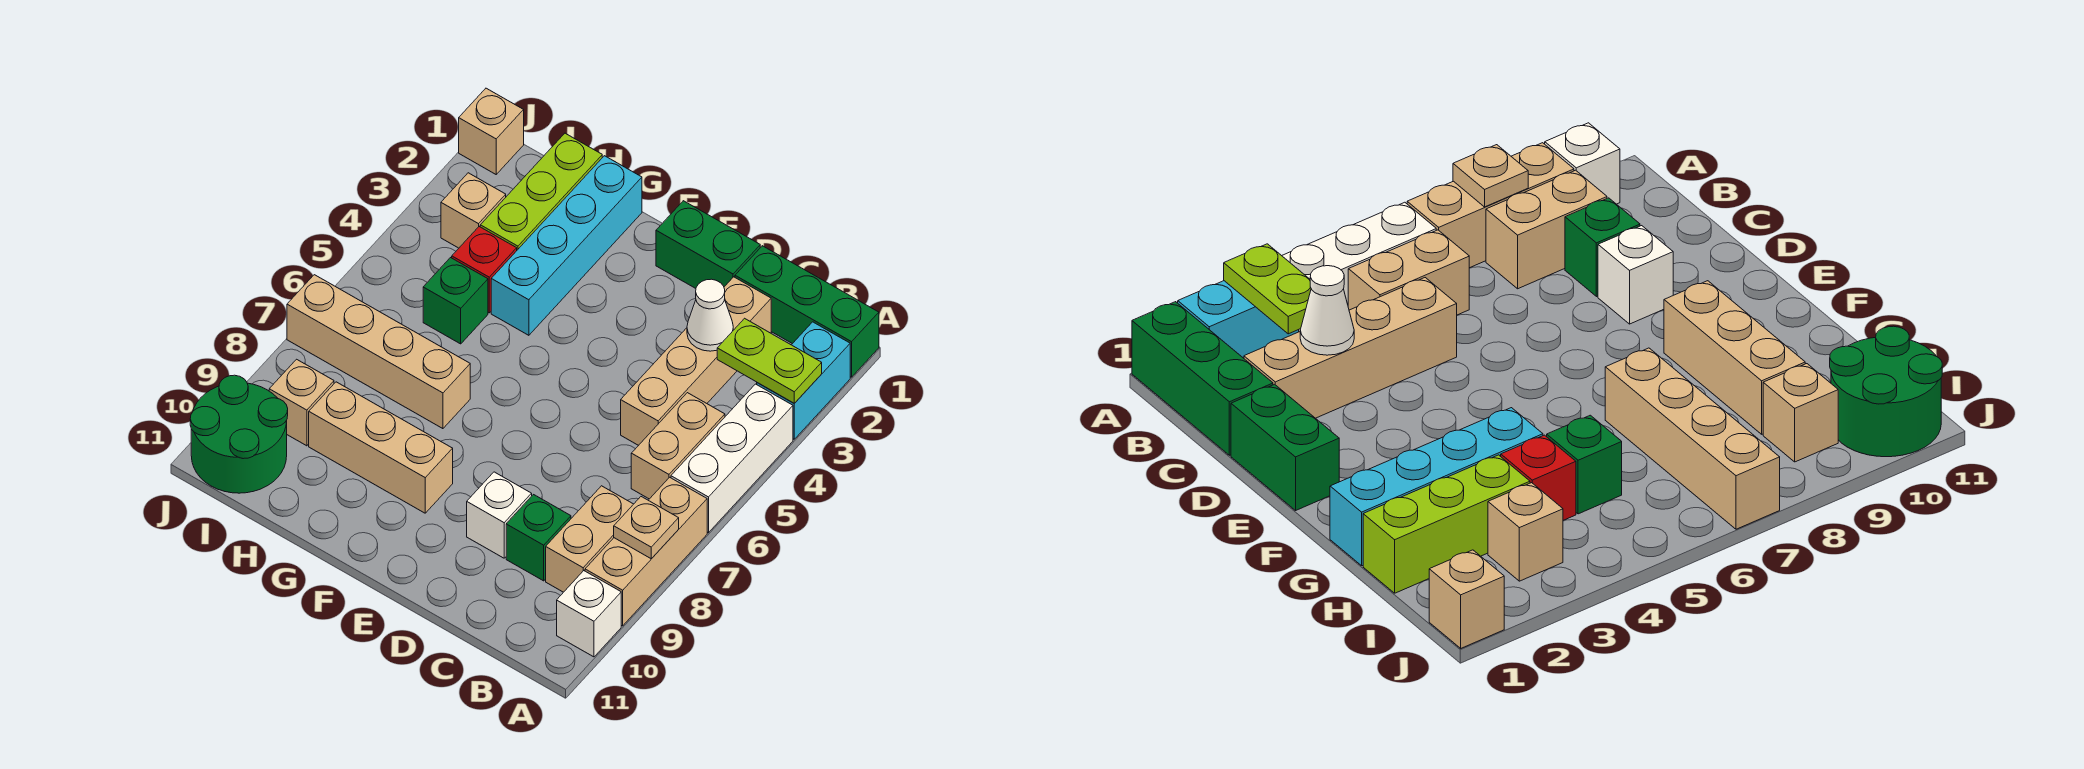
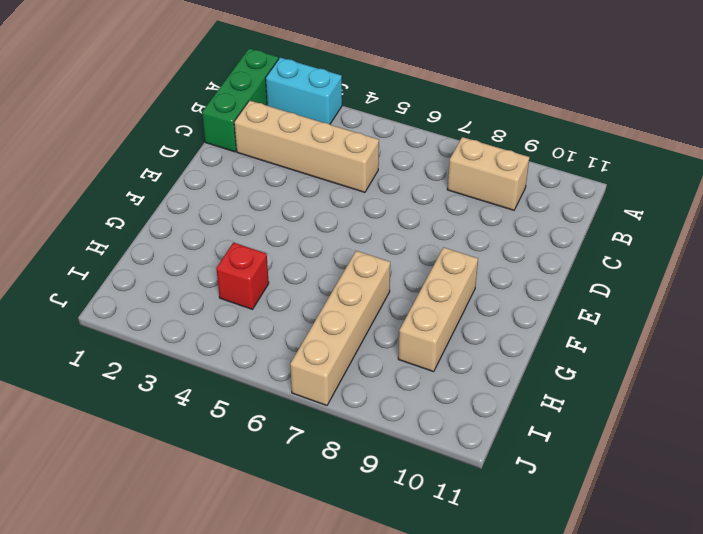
none -> white 1x3 brick [671,384,793,533]
none -> tan 1x3 brick [585,477,707,626]
none -> white 1x1 brick [557,571,621,657]

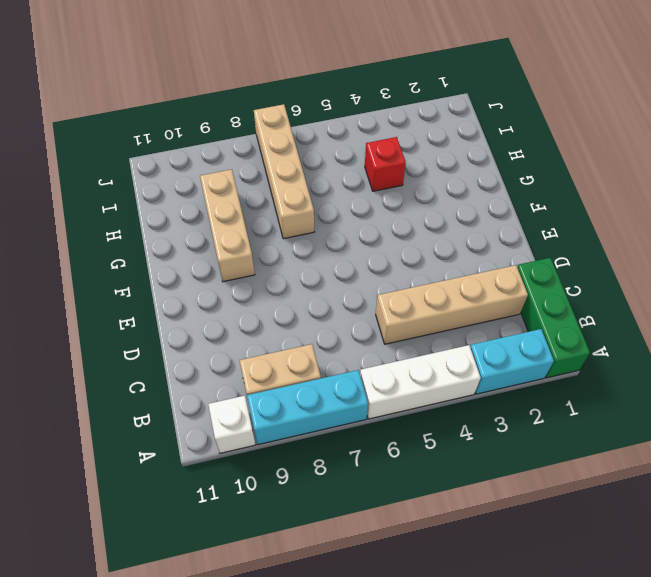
cyan 1x3 brick [247,370,368,445] -> tan 1x3 brick [585,477,707,626]
none -> tan 1x2 brick [631,393,725,499]
none -> green 1x1 brick [506,495,571,581]
none -> green 1x2 brick [656,201,760,288]

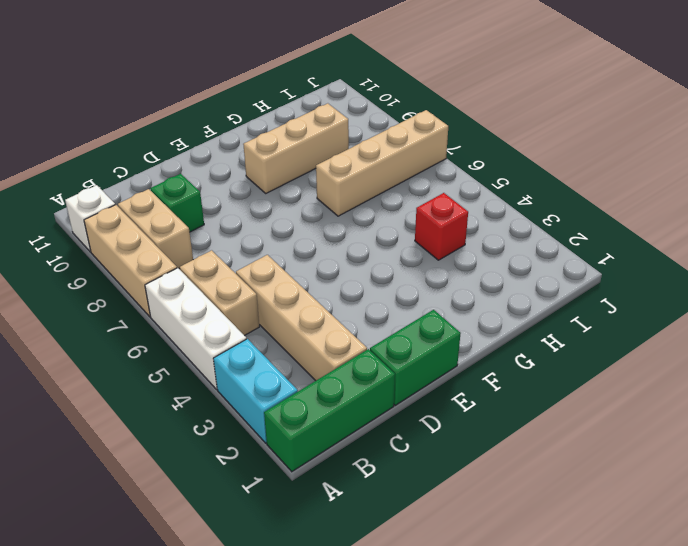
none -> white 1x1 brick [467,472,532,558]
none -> cyan 1x4 brick [491,156,642,335]
none -> lime 1x3 brick [480,133,602,250]

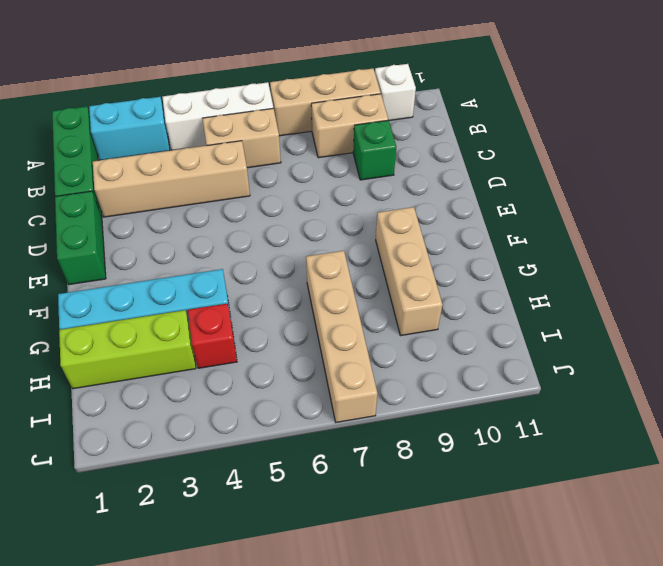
none -> white 1x1 brick [467,472,532,558]
none -> green 1x1 brick [423,258,488,344]
none -> tan 1x1 brick [441,173,506,248]

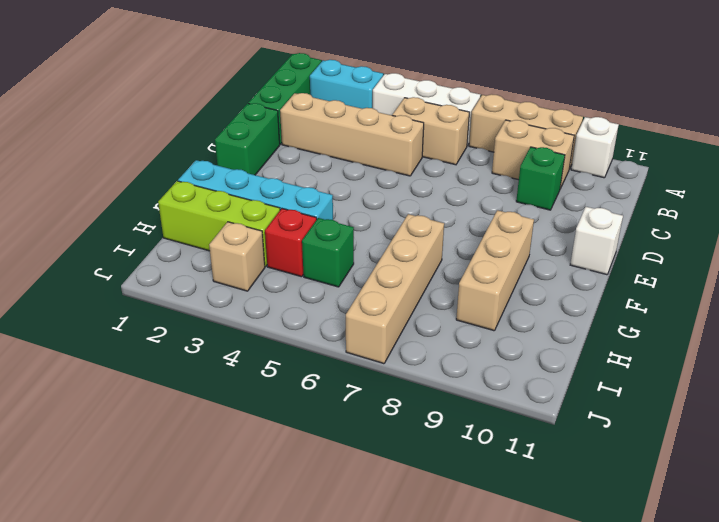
white 1x1 brick [570,207,623,275] -> white 1x1 brick moved to [467,472,532,558]
none -> tan 1x1 brick [269,359,334,446]
none -> green 2x2 round brick [190,375,288,493]
none -> tan 1x1 brick [459,88,524,174]

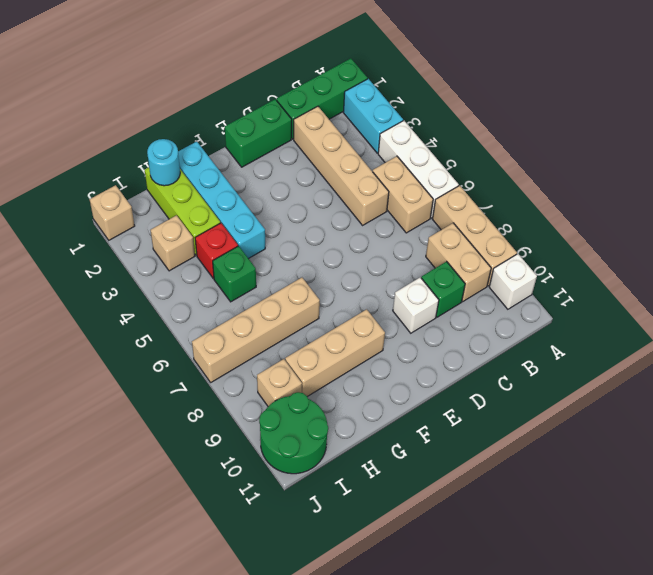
cyan 1x1 round brick [147,139,180,186] -> none
none -> lime 1x2 plate [717,318,822,403]
none -> tan 1x1 plate [614,497,679,559]
none -> white 1x1 cone [687,279,733,351]

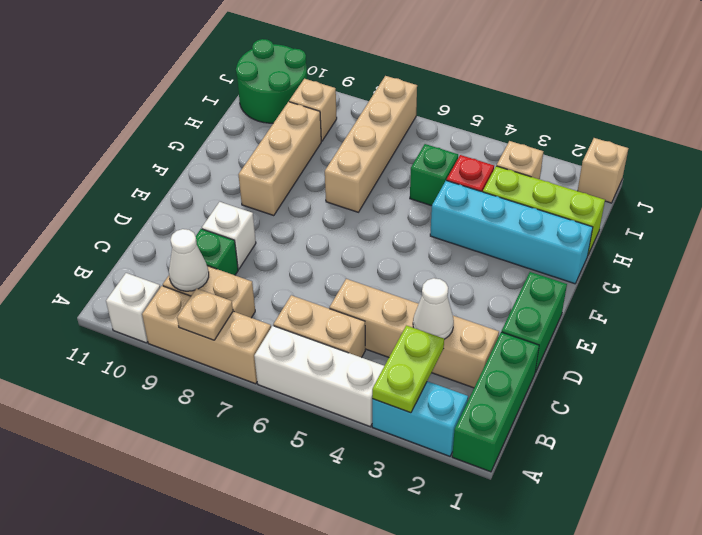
white 1x1 cone [169,229,209,291] -> none

